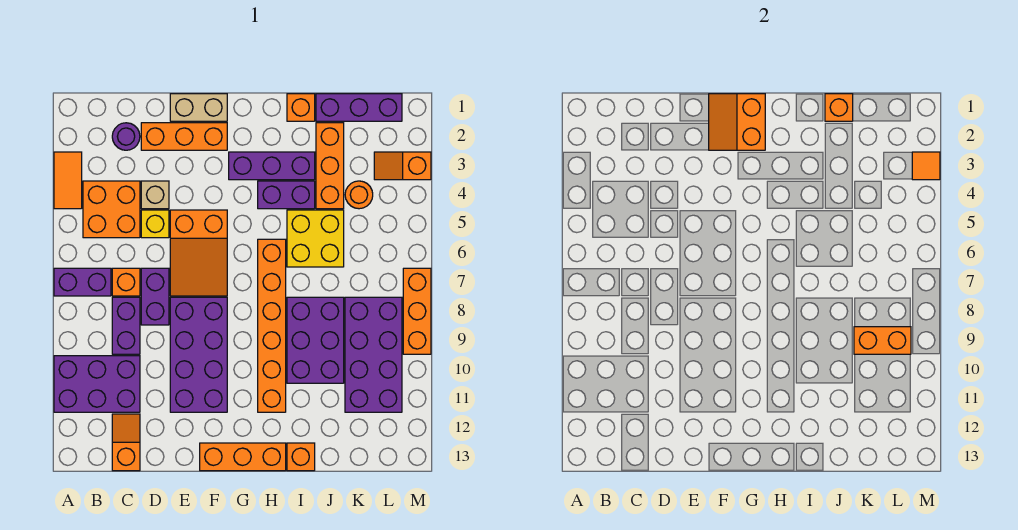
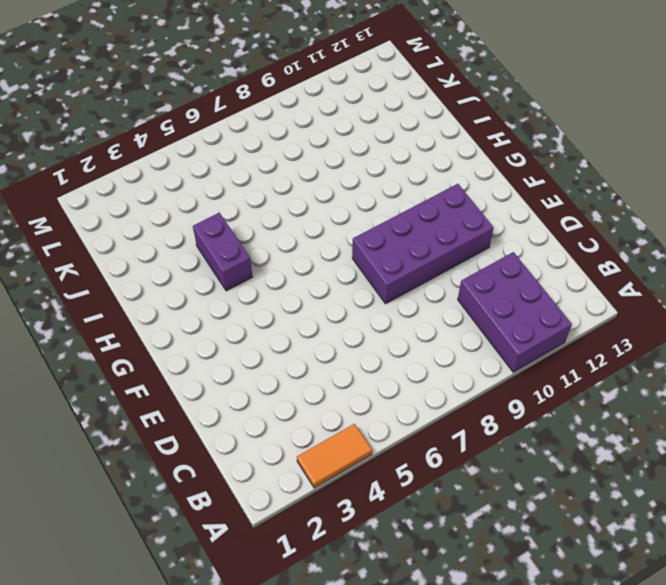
none -> purple 1x2 brick [54,268,111,296]
none -> orange 2x2 brick [83,181,140,238]
none -> purple 1x1 round brick [112,123,140,150]
none -> orange 1x1 brick [112,268,140,296]

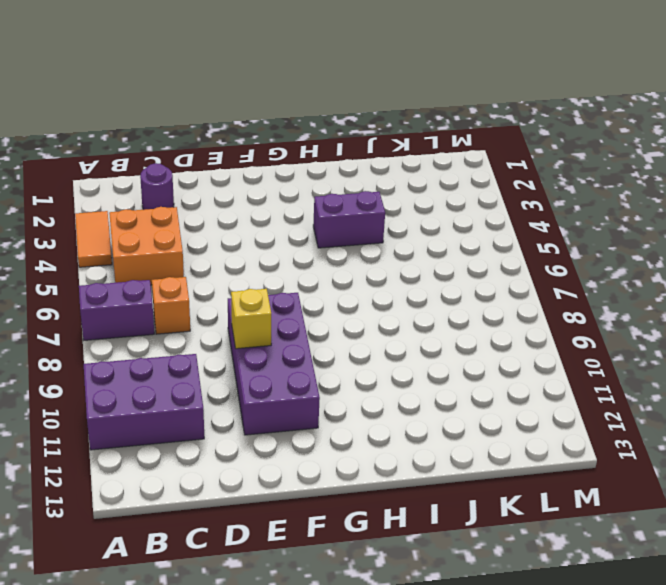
yellow 1x1 brick [231,289,271,349] -> yellow 1x1 brick moved to [141,210,169,238]
none -> purple 1x2 brick [112,297,140,354]
none -> orange 1x2 slope [112,414,140,471]
none -> orange 1x3 brick [141,123,227,150]
none -> tan 1x1 brick [141,181,169,209]

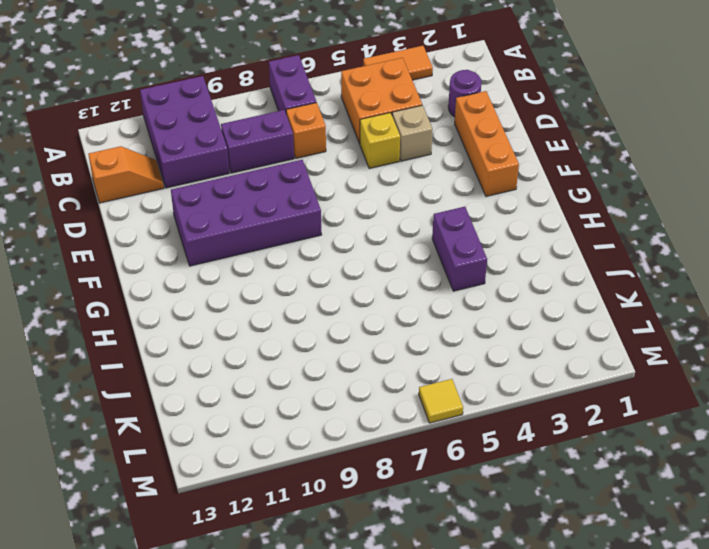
yellow 1x1 tile [419,379,463,423] -> none
none -> purple 1x2 brick [141,268,169,325]
none -> tan 1x2 brick [170,94,227,121]
none -> orange 2x3 slope [170,210,227,296]
none -> orange 1x3 brick [200,443,286,471]

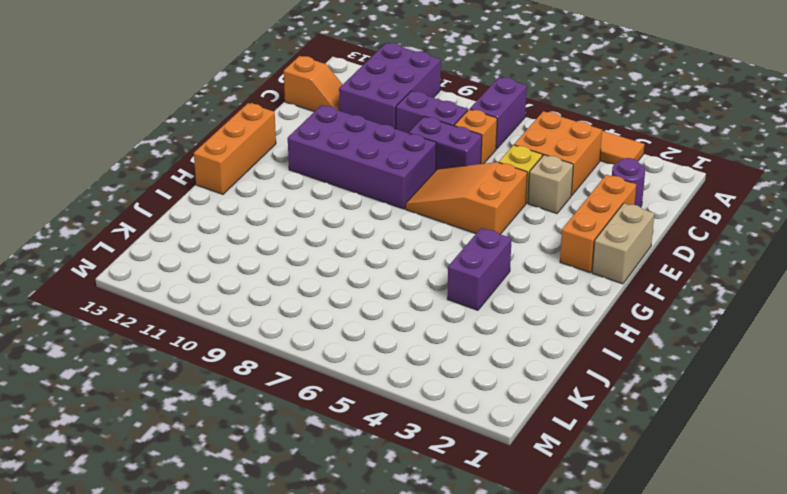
none -> purple 1x3 brick [229,152,315,180]
none -> orange 1x6 brick [258,239,286,412]
none -> orange 1x1 brick [287,94,315,121]
none -> yellow 2x2 brick [287,210,344,267]

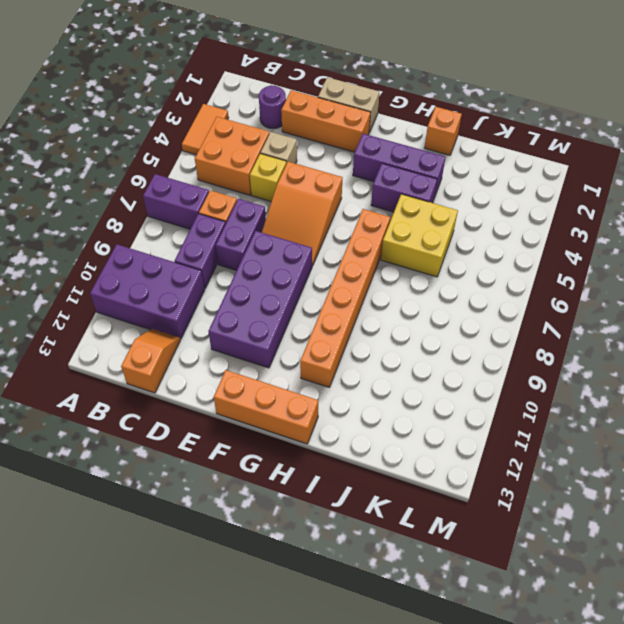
none -> purple 2x3 brick [287,297,344,383]
none -> orange 1x1 brick [287,443,315,471]
none -> purple 1x3 brick [316,94,402,121]
none -> orange 1x3 brick [316,123,344,209]

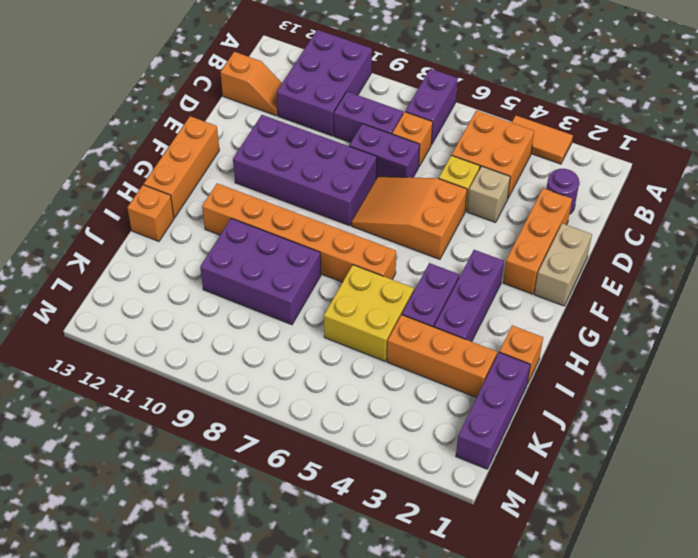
none -> orange 1x1 round brick [345,181,373,209]
none -> purple 2x4 brick [345,297,402,412]
none -> orange 1x2 slope [374,152,431,180]
none -> orange 1x3 brick [403,268,431,354]

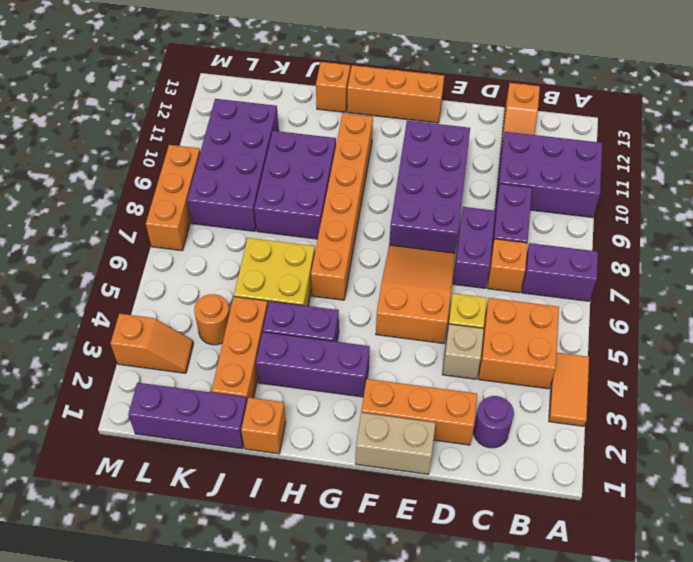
none -> orange 2x2 slope [709,94,765,150]
none -> orange 1x1 brick [825,94,853,121]
none -> orange 1x2 brick [854,327,911,354]
none -> orange 1x1 tile [912,152,940,180]

